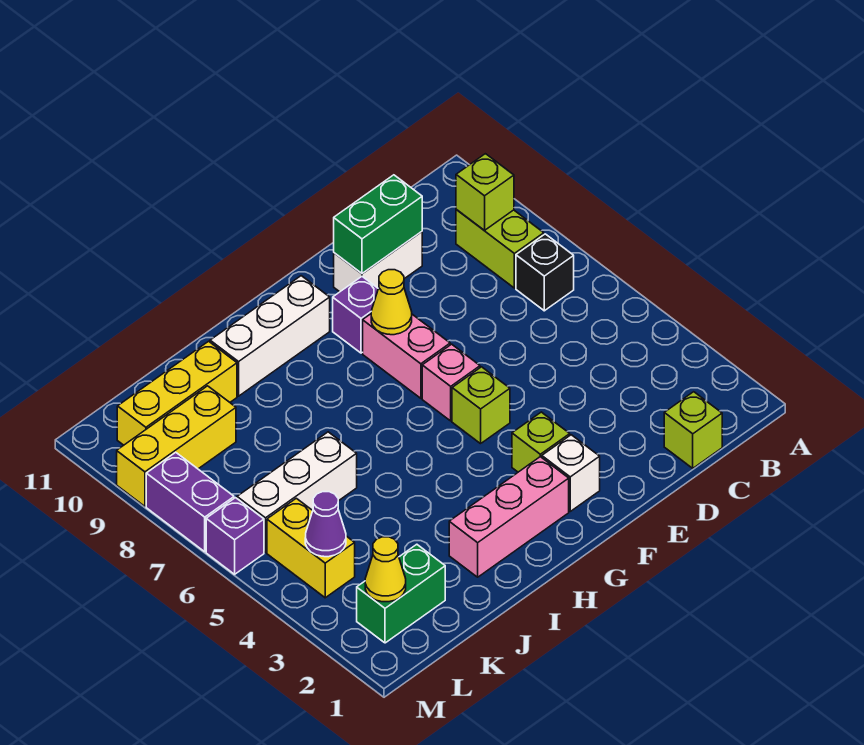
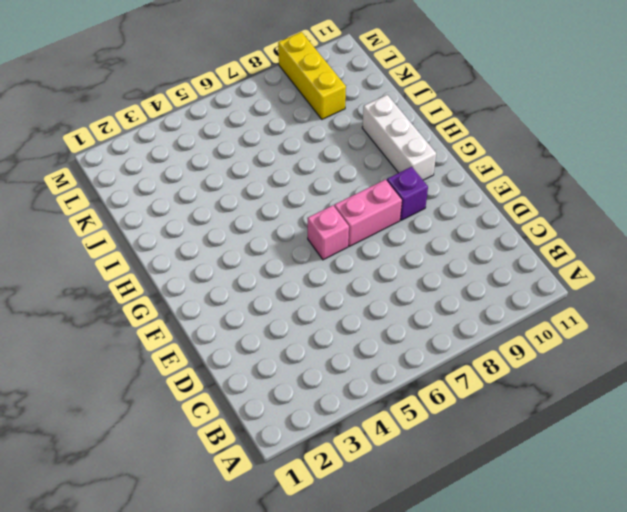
none -> black 1x1 brick [516,234,574,311]
none -> lime 1x2 brick [456,210,544,288]
none -> lime 1x1 brick [664,392,722,468]

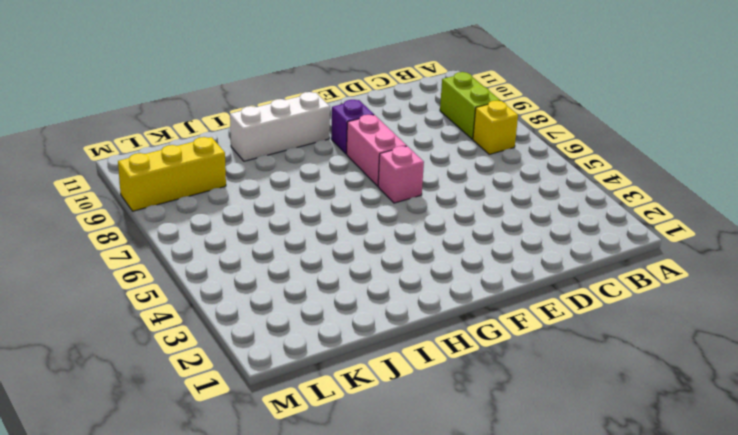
yellow 1x1 brick [473,101,518,154] -> black 1x1 brick [516,234,574,311]
none -> lime 1x1 brick [664,392,722,468]
none -> white 1x2 brick [334,232,422,292]
none -> white 1x1 brick [542,435,600,511]

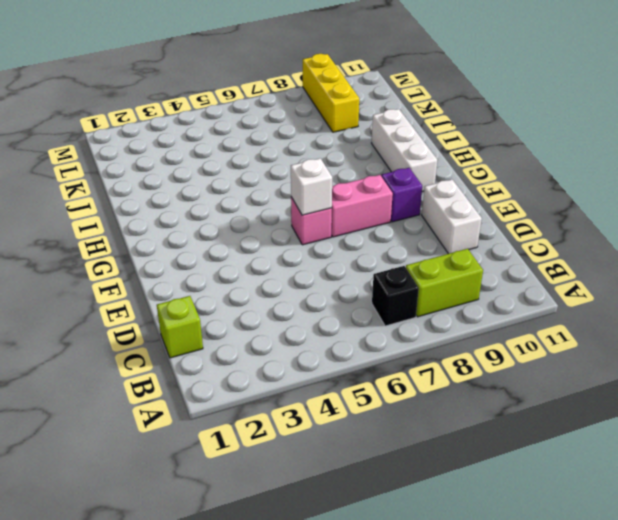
white 1x1 brick [291,158,332,215] -> white 1x1 brick moved to [542,435,600,511]
none -> lime 1x1 brick [512,412,570,472]
none -> lime 1x1 brick [452,367,510,444]
none -> pink 1x3 brick [449,457,569,577]

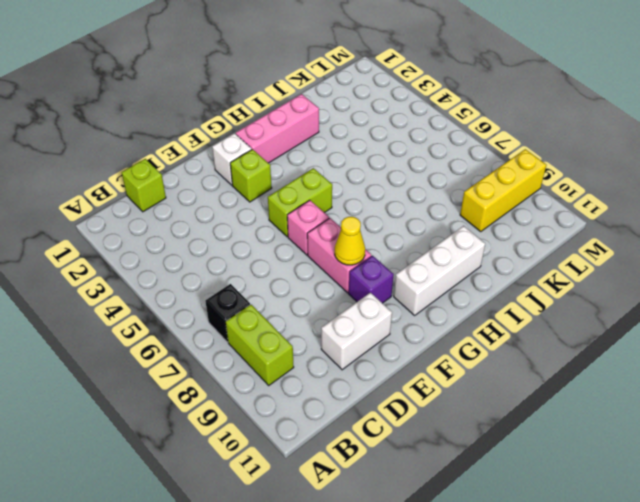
lime 1x2 brick [268,168,332,237] -> lime 1x1 brick [452,367,510,444]
none -> white 1x3 brick [237,432,357,552]
none -> yellow 1x3 brick [117,341,237,445]
none -> green 1x2 brick [357,544,445,643]

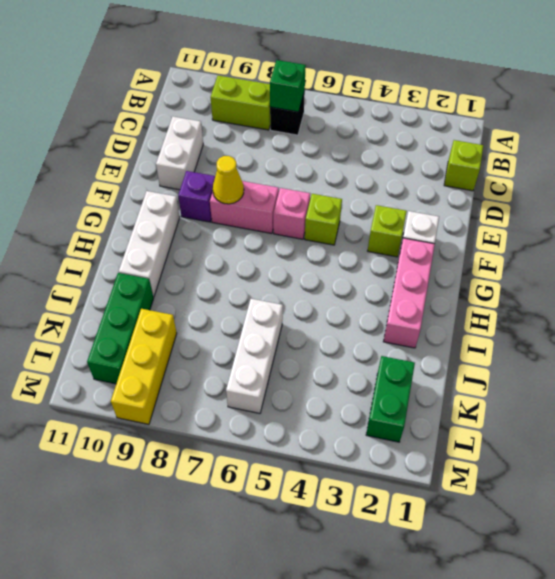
green 1x1 brick [270,60,306,112] -> none
green 1x3 brick [87,273,154,384] -> yellow 1x3 brick [117,341,237,445]
none -> yellow 1x2 brick [267,498,355,598]
none -> purple 1x1 brick [206,498,264,574]
none -> purple 1x2 brick [146,452,234,552]

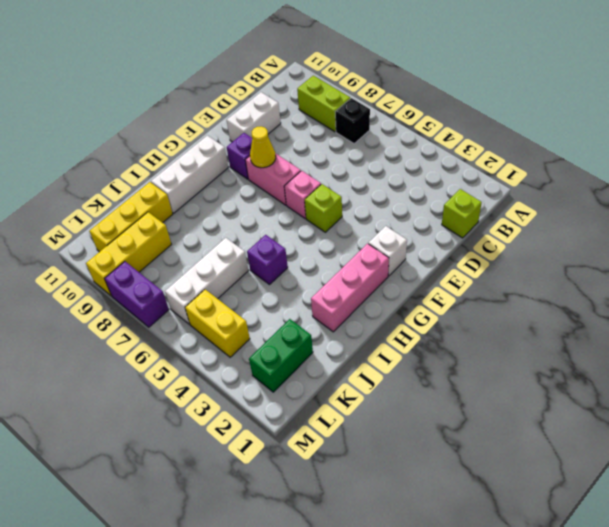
purple 1x1 brick [247,235,288,284] -> purple 1x1 brick moved to [206,498,264,574]
none -> lime 1x1 brick [512,412,570,472]
none -> lime 1x1 brick [456,154,514,230]
none -> green 1x2 brick [334,175,422,274]

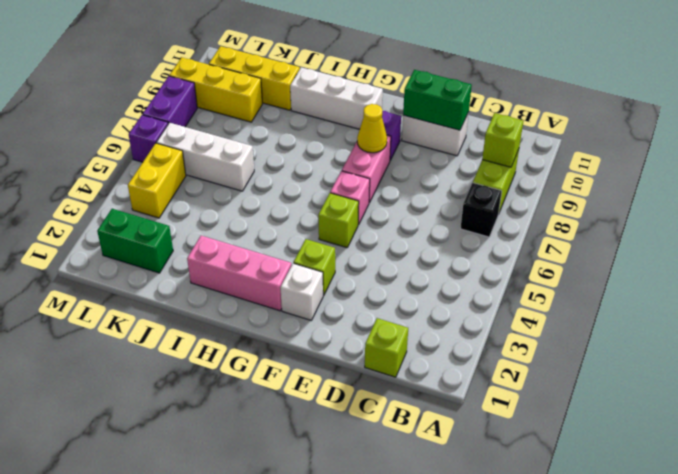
none -> yellow 1x1 cone [365,537,406,602]
none -> purple 1x1 cone [305,492,346,557]

